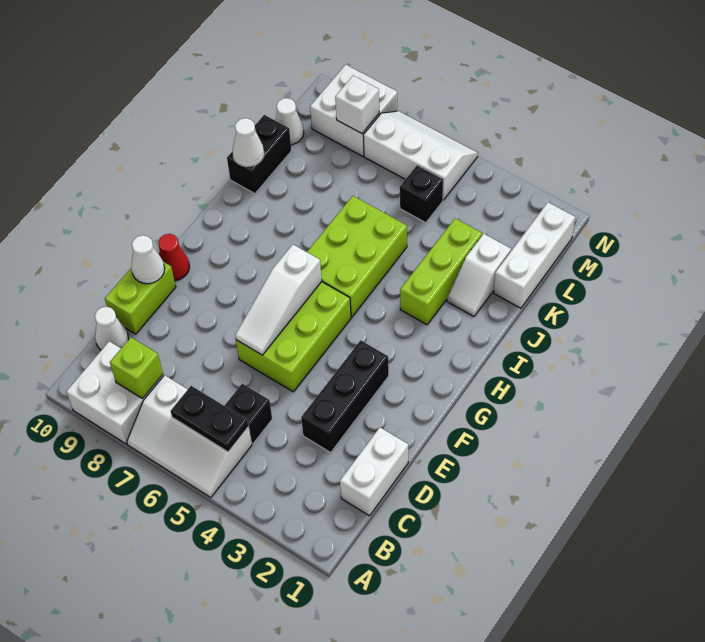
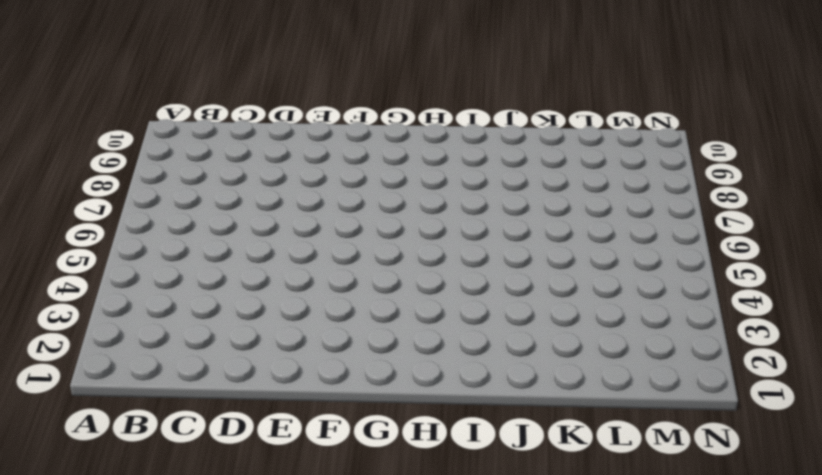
none -> white 2x3 slope [127,375,252,497]
none -> white 2x2 brick [66,341,163,444]
none -> white 1x2 brick [340,428,408,516]

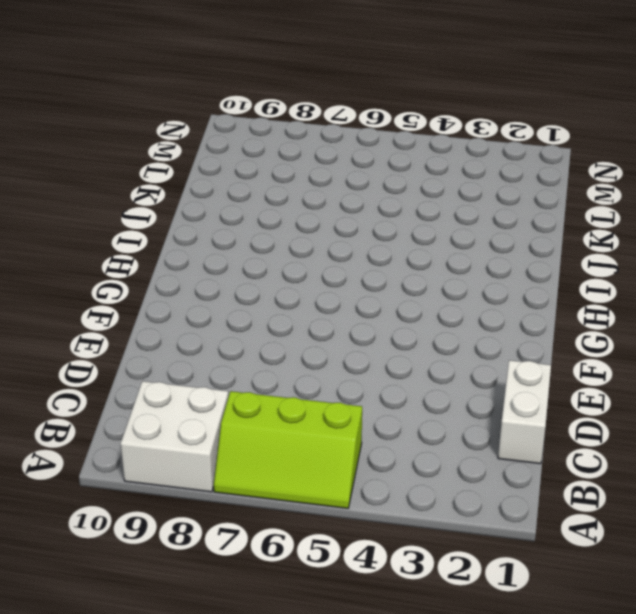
lime 2x3 slope [214,391,362,508] -> white 2x3 slope [127,375,252,497]
none -> black 1x1 brick [224,384,272,444]
none -> white 1x1 cone [95,307,128,350]
none -> black 1x3 brick [301,340,389,452]

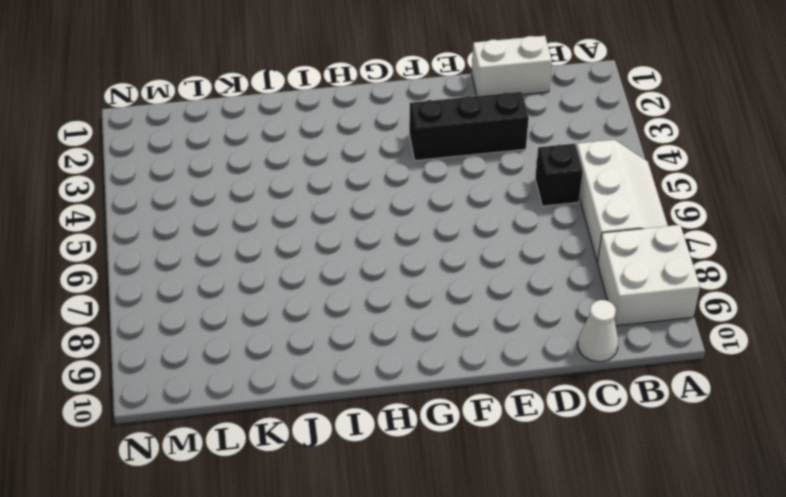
none -> lime 1x2 brick [105,262,176,334]
none -> lime 2x3 brick [236,282,351,392]
none -> red 1x1 cone [158,234,190,281]

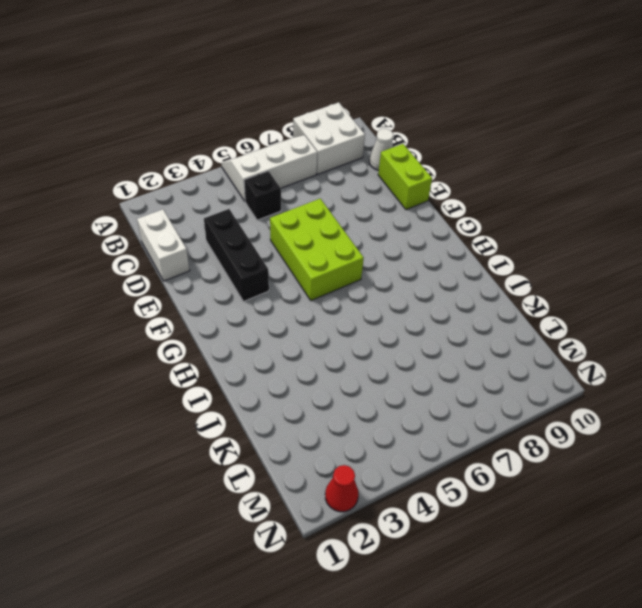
red 1x1 cone [325,465,358,512] -> red 1x1 cone moved to [158,234,190,281]
none -> lime 2x3 brick [307,196,407,317]
none -> lime 1x3 brick [400,218,482,325]
none -> white 1x2 slope [447,234,511,316]

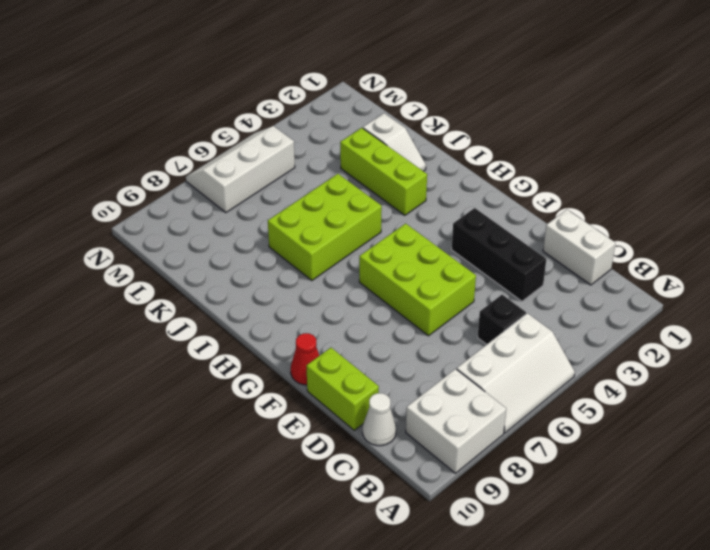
lime 2x3 brick [268,174,382,281] -> lime 2x3 brick turned to [307,196,407,317]
none -> black 1x2 brick [227,115,291,194]
none -> white 1x3 brick [494,202,575,308]
none -> black 1x1 brick [400,165,444,223]

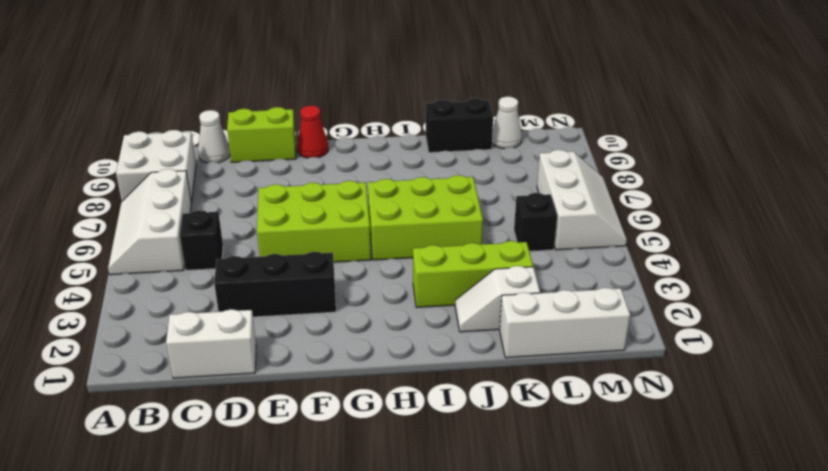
none -> white 2x2 brick [310,65,397,156]
none -> black 1x2 plate [171,386,248,452]
none -> lime 1x1 brick [110,337,163,399]

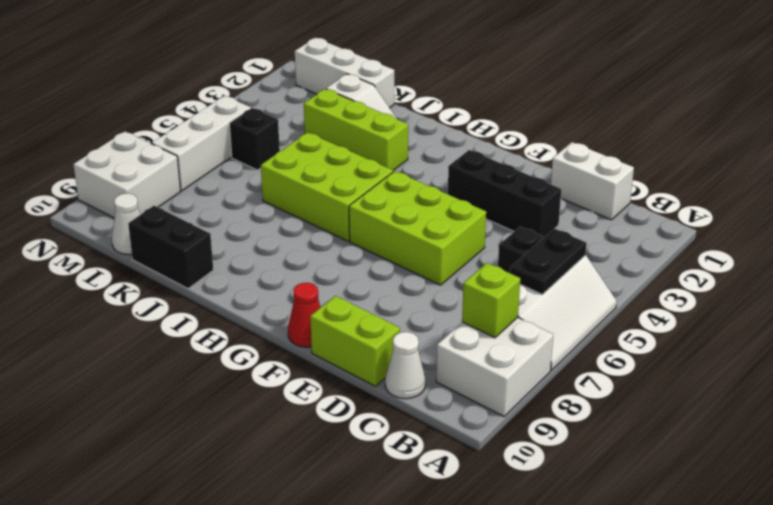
none -> white 1x3 slope [235,245,322,355]
none -> white 1x1 cone [131,235,165,284]
none -> white 1x1 cone [233,118,264,166]

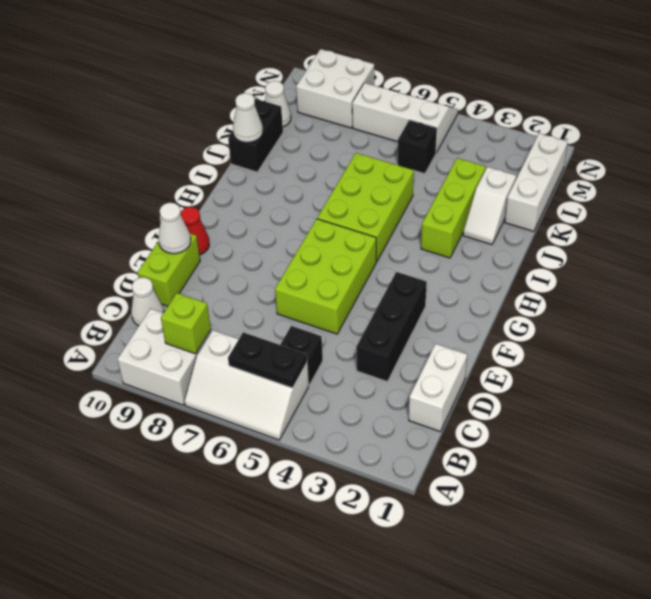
none -> white 1x3 slope [235,245,322,355]
none -> white 1x1 brick [335,76,379,133]

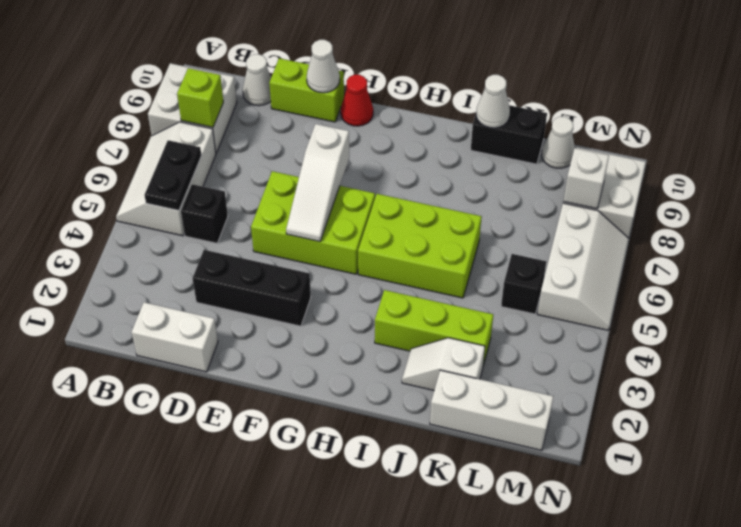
white 1x3 slope [286,124,349,242] -> white 1x3 slope turned to [235,245,322,355]

